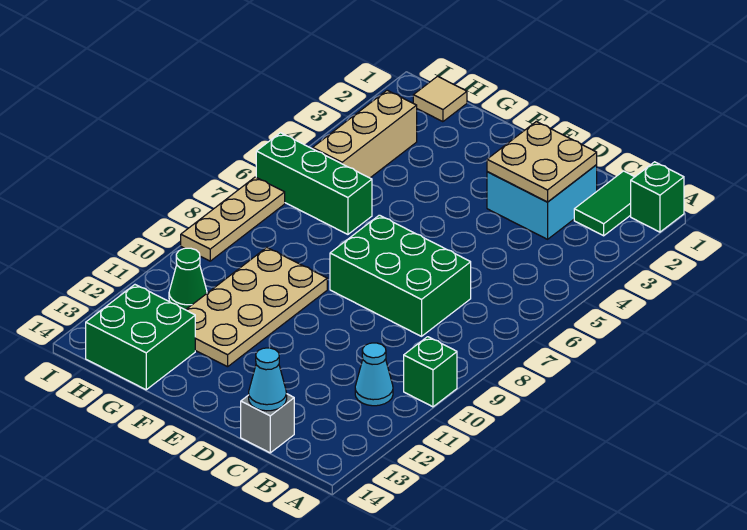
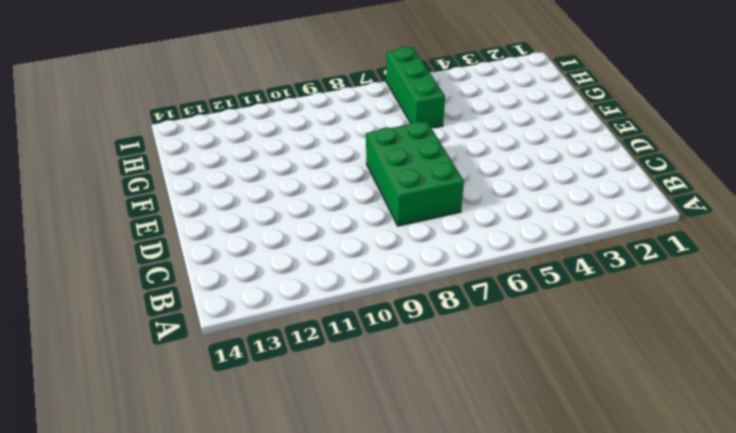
none -> green 1x1 brick [631,162,684,232]
none -> green 1x1 brick [404,337,457,407]
none -> green 1x2 tile [574,171,634,236]

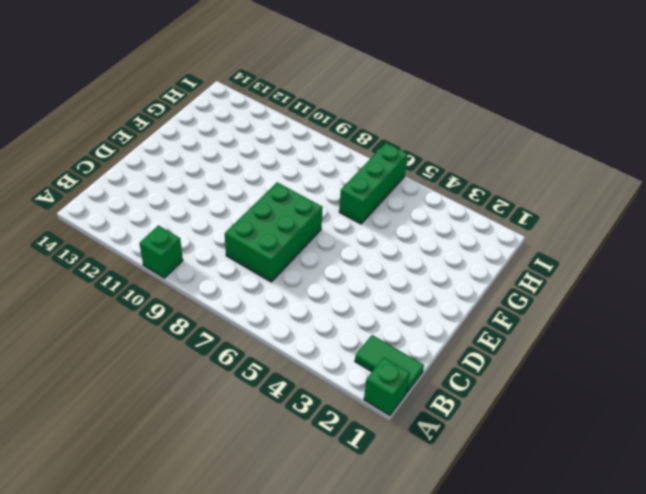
none -> cyan 1x1 cone [355,343,393,406]
none -> cyan 2x2 brick [487,165,597,239]
none -> grey 1x1 brick [241,394,294,453]

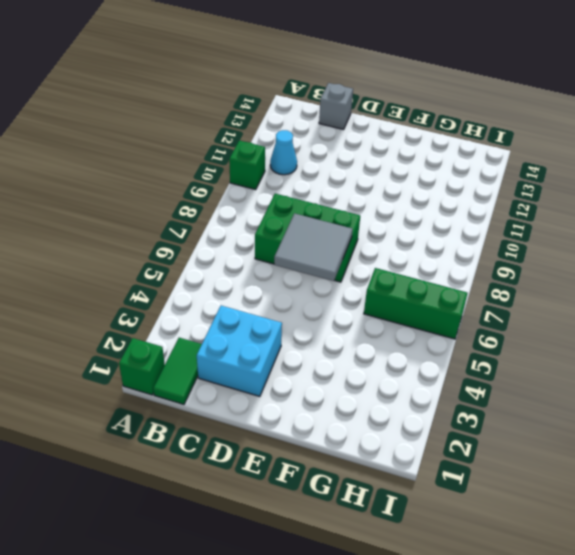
grey 2x2 tile [274,213,353,281] -> none
none -> tan 2x4 plate [186,248,327,367]
none -> green 2x2 brick [86,285,195,390]
none -> tan 1x1 tile [413,76,467,122]

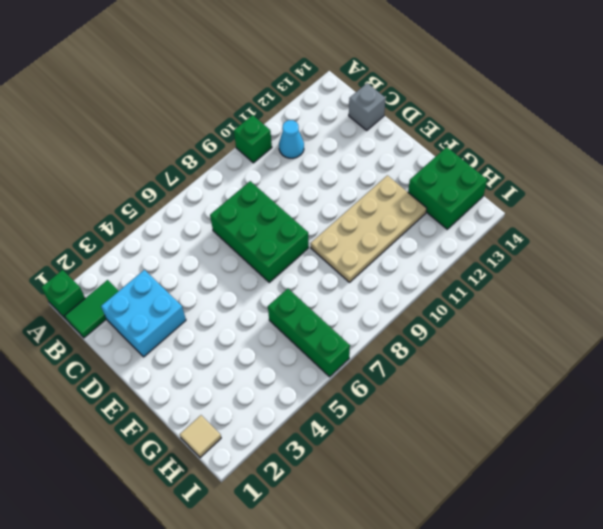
none -> tan 1x3 brick [313,90,417,178]
none -> green 1x1 cone [169,248,207,310]
none -> tan 1x3 plate [181,177,285,261]

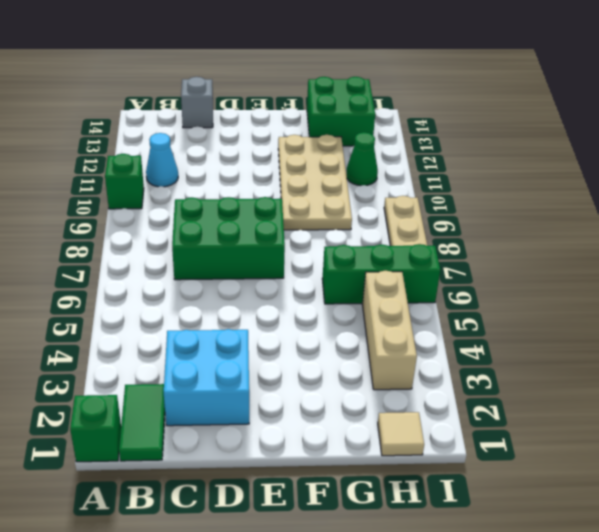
none -> tan 2x2 plate [487,121,597,202]
none -> cyan 1x1 cone [249,348,287,411]

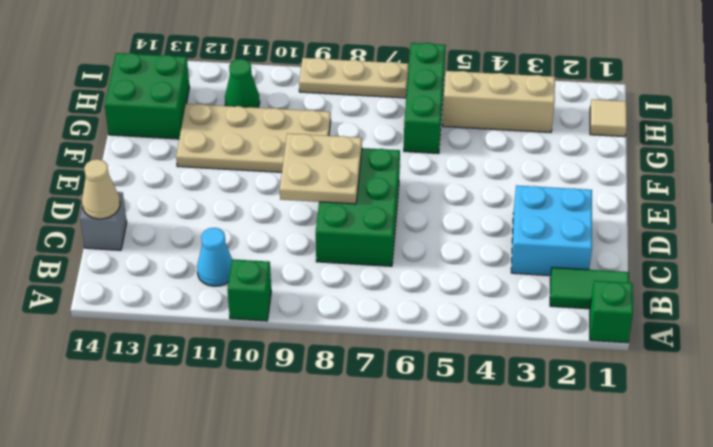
tan 1x1 cone [82,159,120,219] -> cyan 1x1 cone [249,348,287,411]
tan 2x2 plate [280,134,362,204] -> tan 2x2 plate moved to [487,121,597,202]

